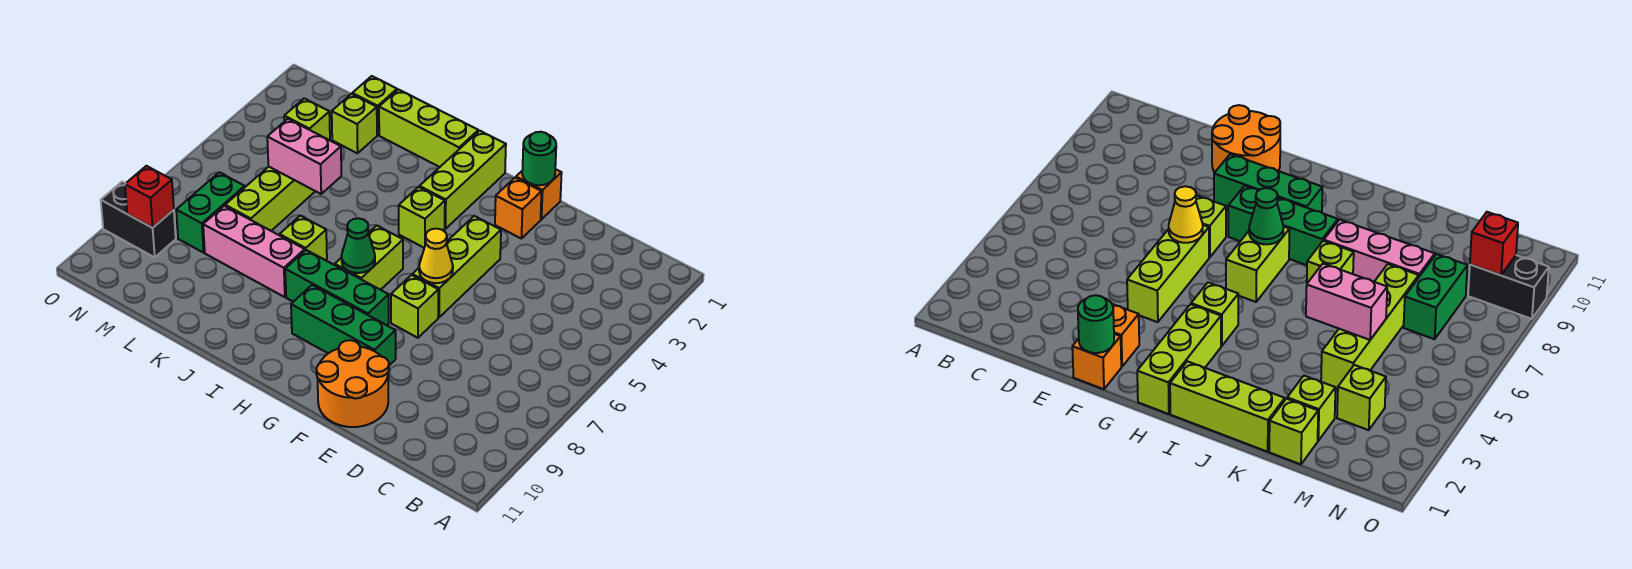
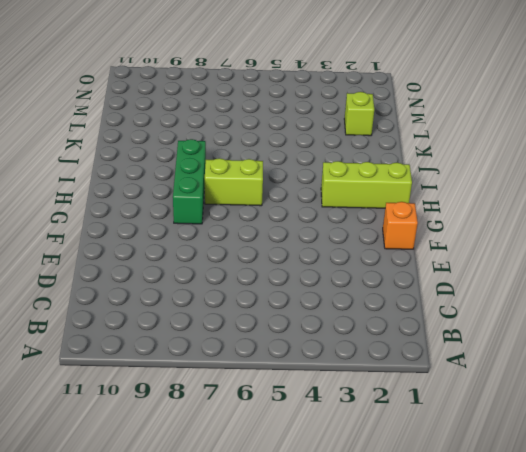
none -> orange 2x2 round brick [316,340,389,427]
none -> orange 1x1 brick [495,178,542,238]
none -> lime 1x3 brick [412,216,501,317]

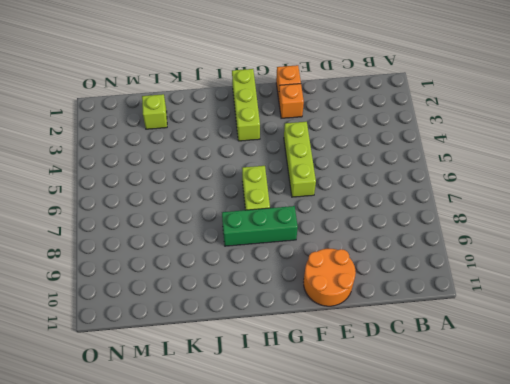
none -> lime 1x1 brick [391,275,438,338]
none -> green 1x3 brick [291,285,396,365]
none -> lime 1x1 brick [399,187,445,248]

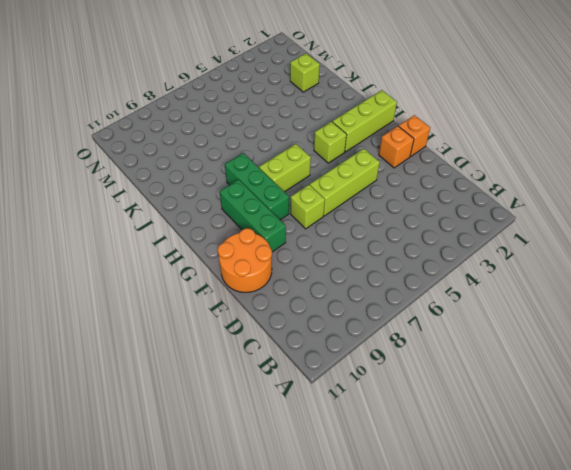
none -> lime 1x3 brick [379,90,478,167]
none -> lime 1x1 brick [280,216,327,260]
none -> pink 1x3 brick [203,206,305,297]

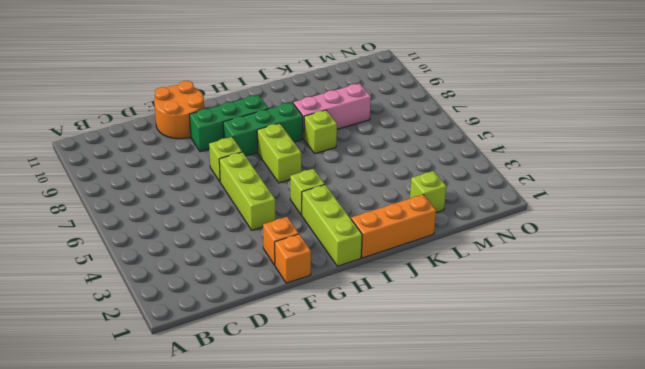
orange 1x3 brick [351,195,436,258] -> lime 1x3 brick [379,90,478,167]
none -> lime 1x1 brick [352,76,397,135]
none -> lime 1x4 brick [225,167,315,231]
none -> lime 1x1 brick [284,98,330,140]

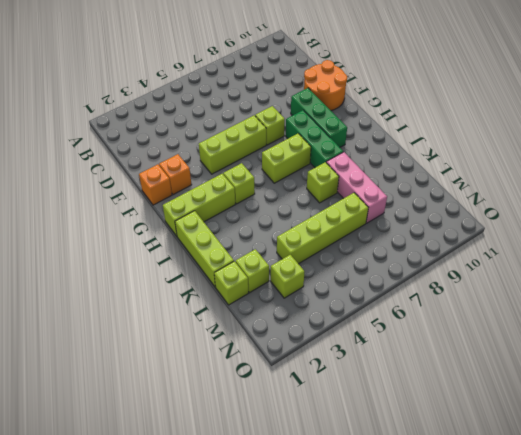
none -> green 1x2 brick [176,172,245,253]
none -> black 1x2 brick [101,182,176,257]
none -> green 1x1 round brick [522,132,556,185]

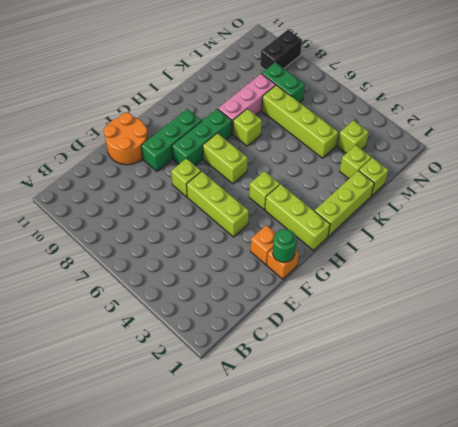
none -> yellow 1x1 cone [419,229,453,283]
none -> green 1x1 cone [341,218,375,273]
none -> pink 1x2 brick [267,119,341,194]

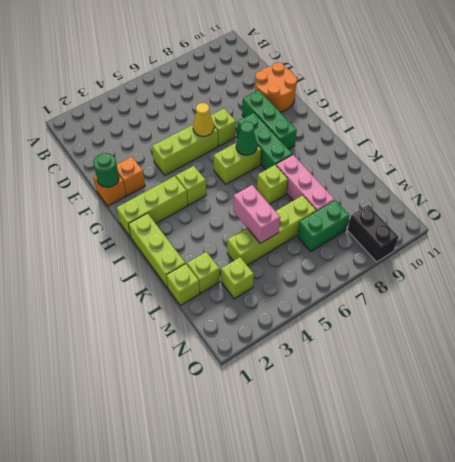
none -> red 1x1 brick [125,166,174,228]

